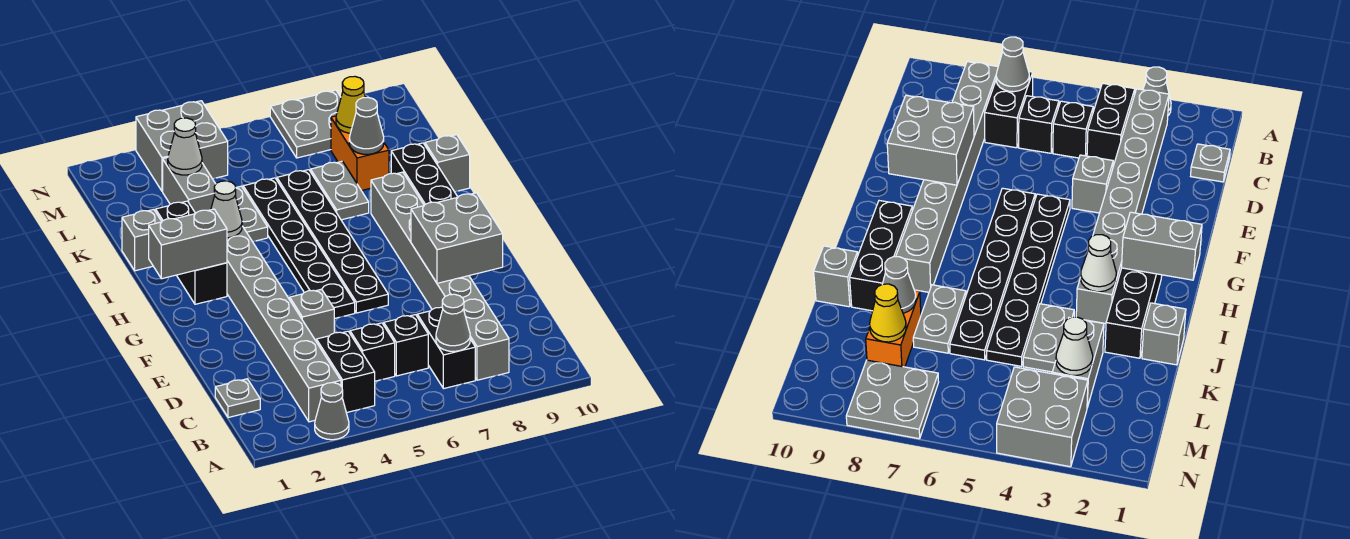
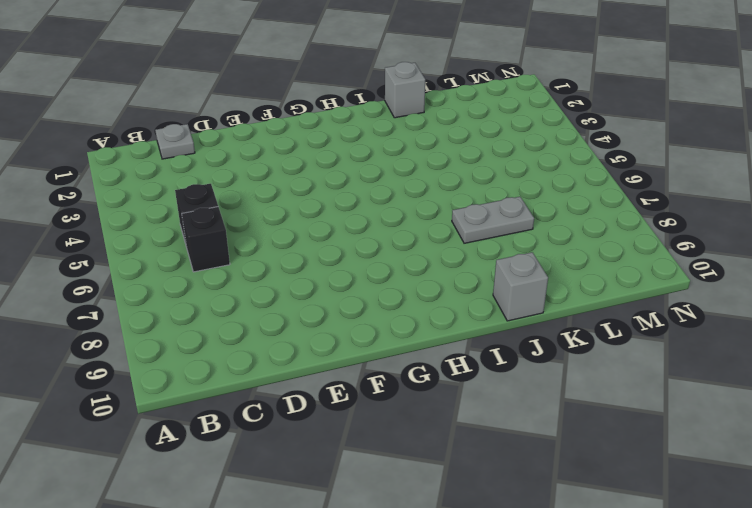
none -> grey 1x1 cone [315,383,349,440]
none -> grey 1x8 brick [227,226,341,422]
none -> black 1x2 brick [316,331,375,413]

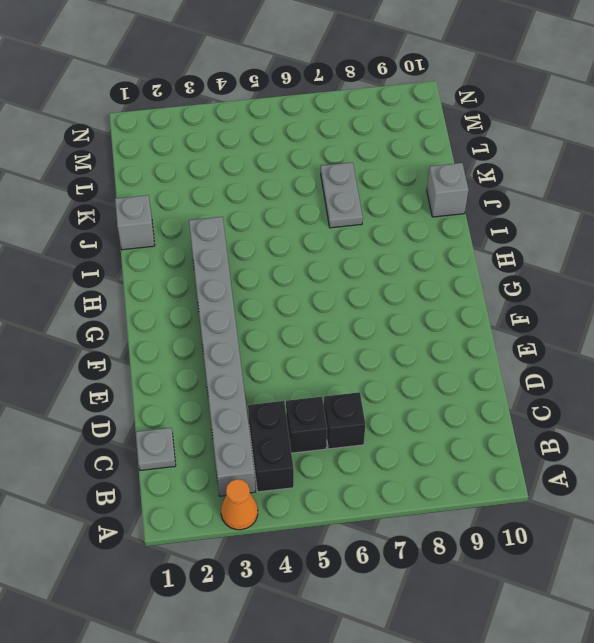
orange 1x1 cone [221,479,258,530] -> grey 1x1 cone [315,383,349,440]
none -> black 1x2 brick [417,307,475,389]
none -> grey 1x8 brick [371,172,509,380]
none -> grey 1x1 brick [290,289,334,341]

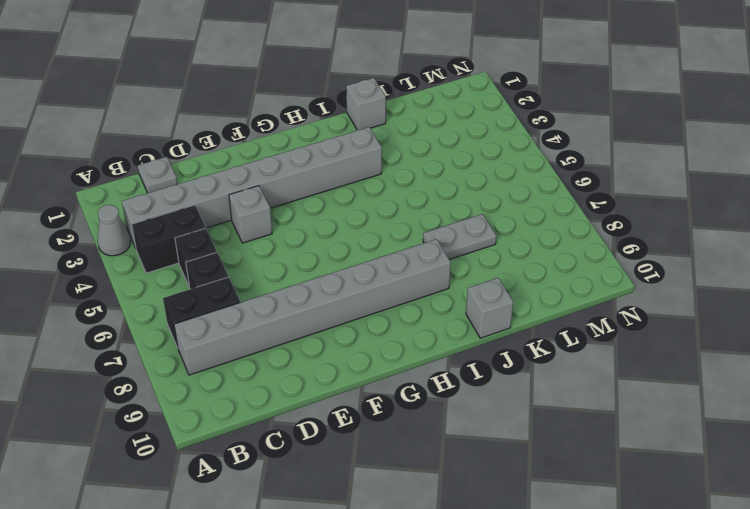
none -> black 1x6 plate [243,178,355,319]
none -> black 1x6 plate [277,170,388,313]
none -> black 1x3 brick [156,201,227,304]

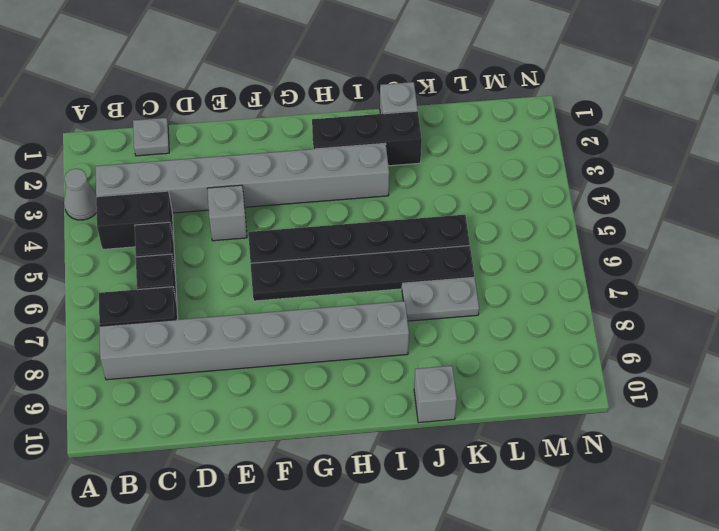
none -> black 1x3 brick [391,143,458,205]
none -> grey 1x2 plate [235,186,268,242]
none -> grey 1x2 brick [163,158,216,213]

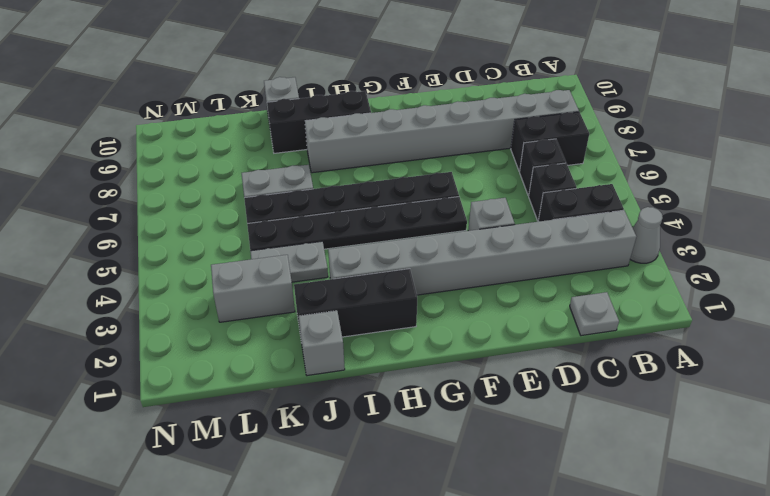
none -> orange 1x2 brick [331,116,389,191]
none -> grey 2x2 brick [136,101,228,191]
none -> grey 2x2 plate [270,90,341,158]

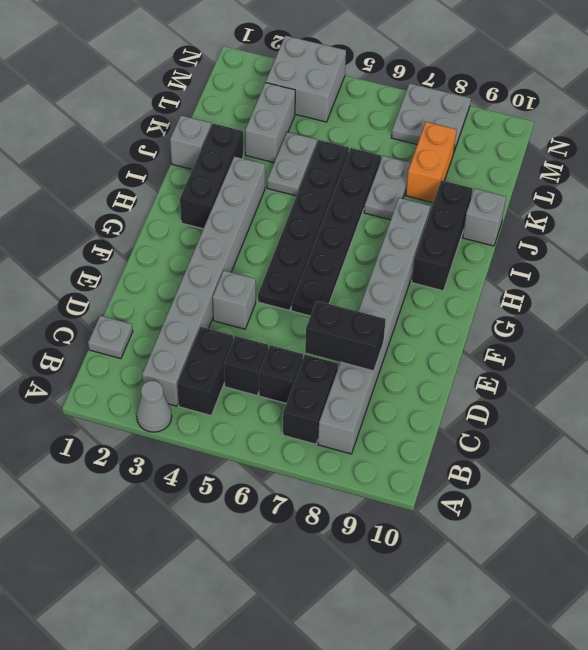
black 1x2 brick [305,301,386,371] -> none
none -> grey 1x1 cone [436,294,470,351]
none -> grey 2x2 brick [411,193,503,283]
none -> grey 1x2 brick [149,209,227,279]

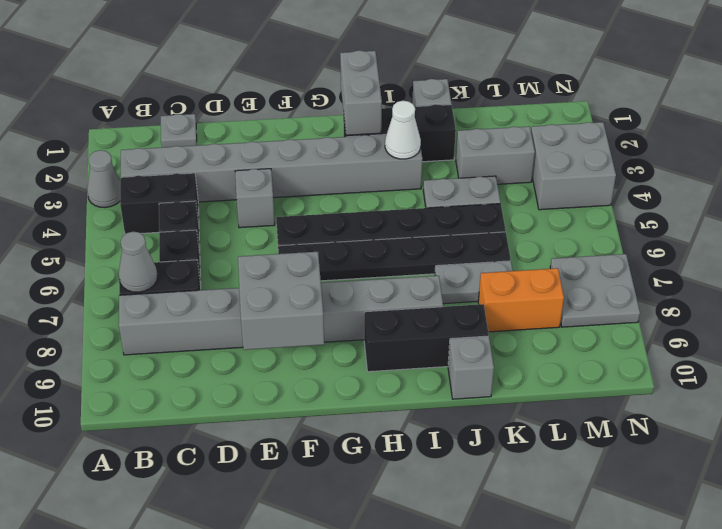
none -> grey 1x1 cone [349,97,384,154]
none -> white 1x1 cone [168,118,202,175]
none -> yellow 1x1 cone [336,76,365,133]

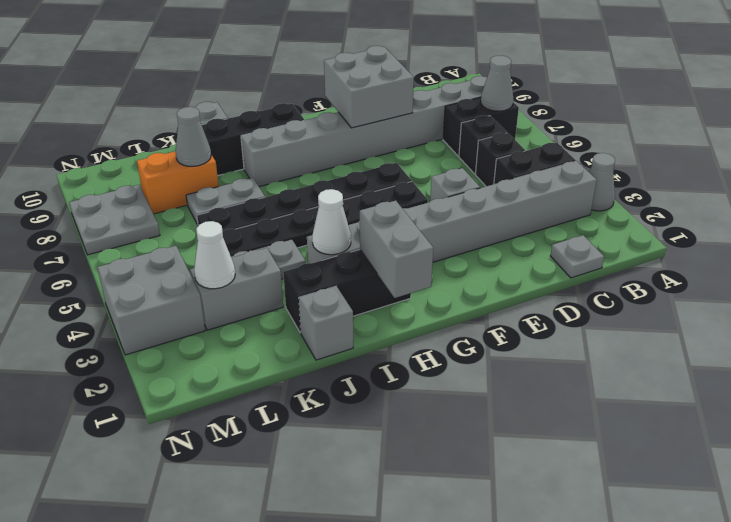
none -> yellow 1x1 cone [336,76,365,133]

